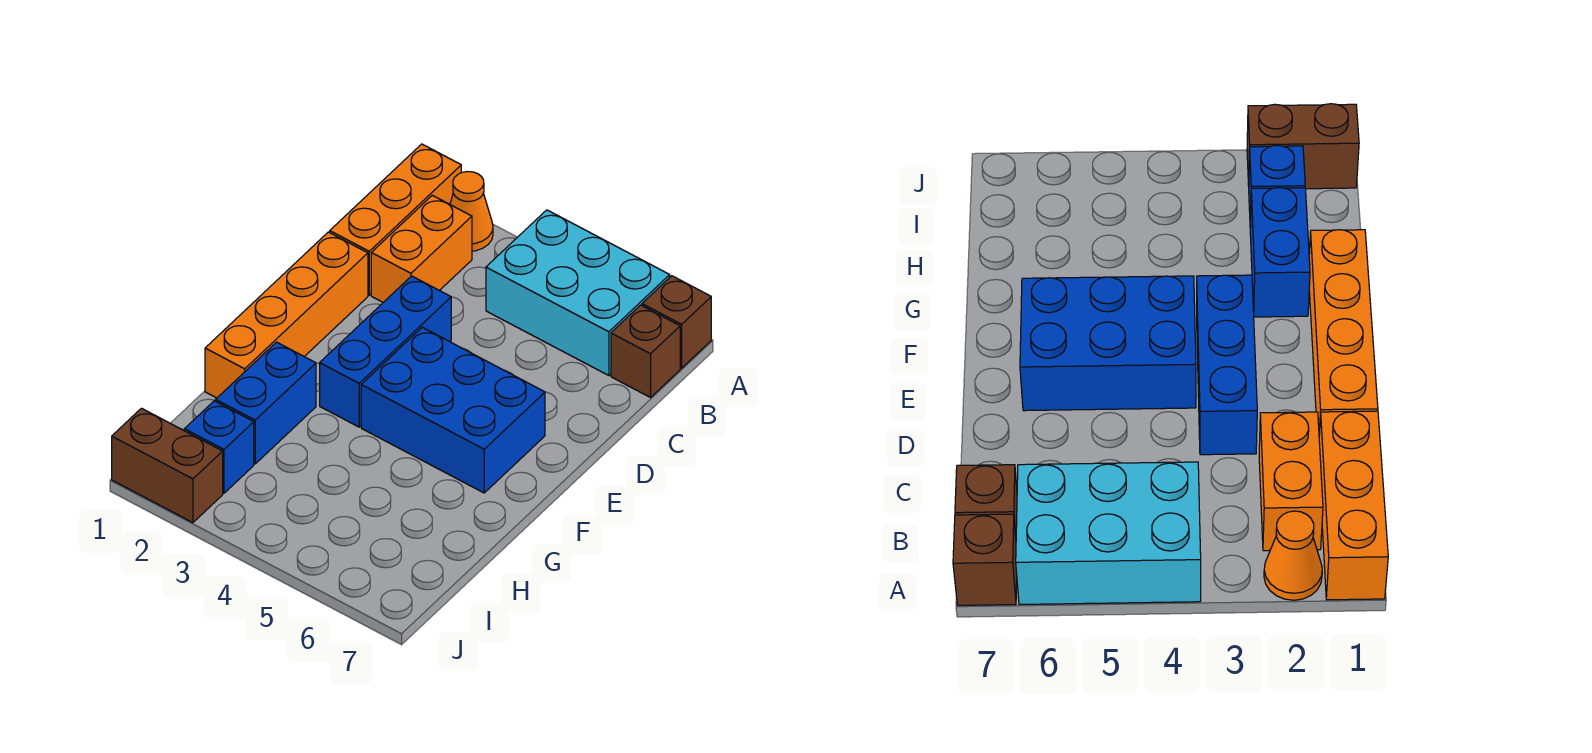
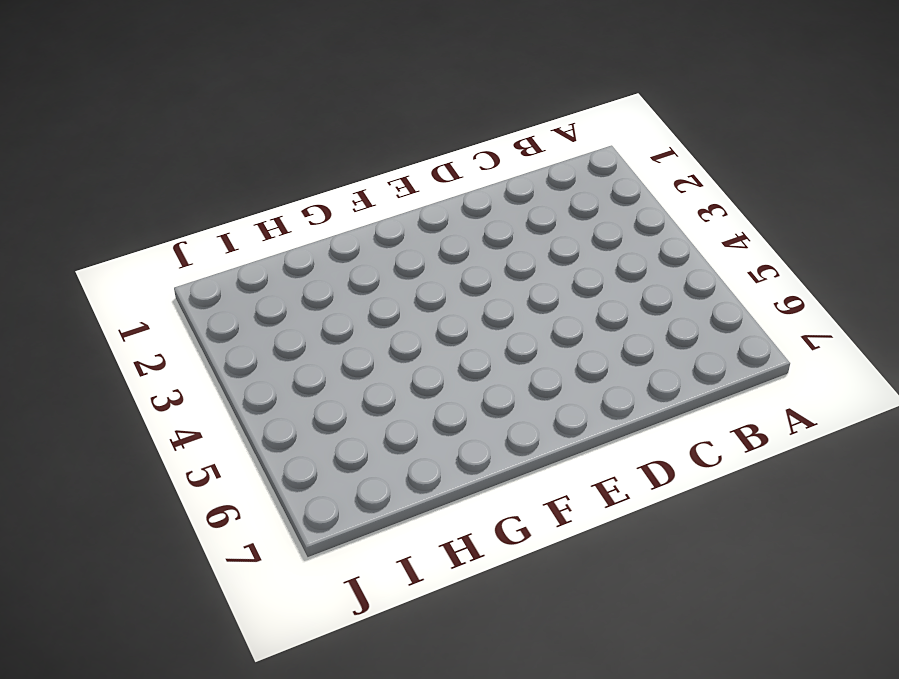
none -> orange 1x3 brick [330,144,461,295]
none -> orange 1x1 cone [450,172,493,251]
none -> cyan 2x3 brick [486,210,670,376]

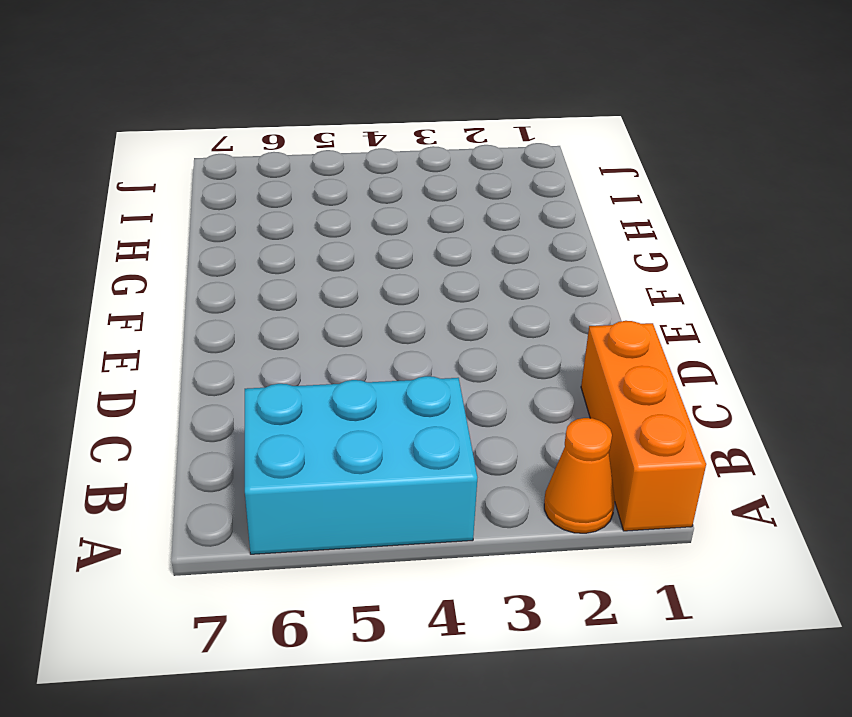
none -> brown 1x1 brick [642,276,711,368]
none -> orange 1x2 brick [371,195,472,302]
none -> brown 1x1 brick [611,305,680,397]

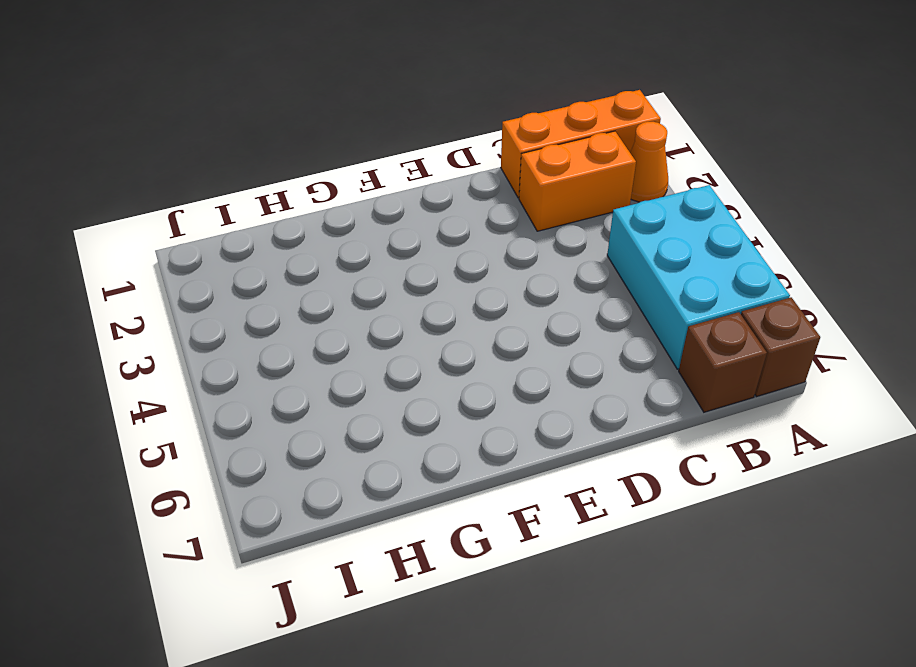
none -> orange 1x4 brick [205,232,368,398]
none -> blue 1x3 brick [320,276,451,427]
none -> blue 2x3 brick [361,327,545,493]

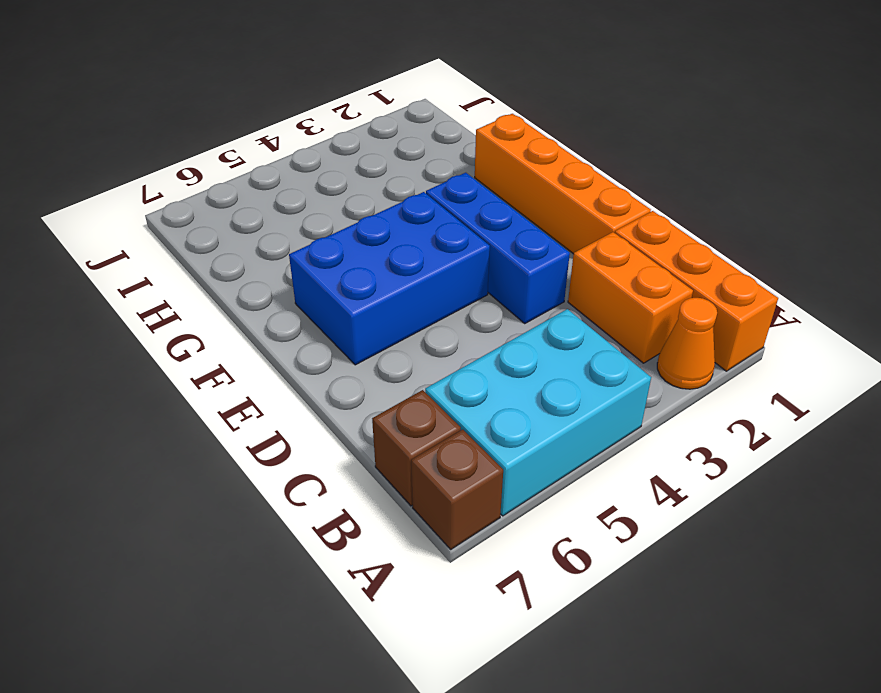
none -> blue 1x2 brick [216,342,316,464]
none -> blue 1x1 brick [184,401,254,493]
none -> brown 1x2 brick [112,408,223,523]

